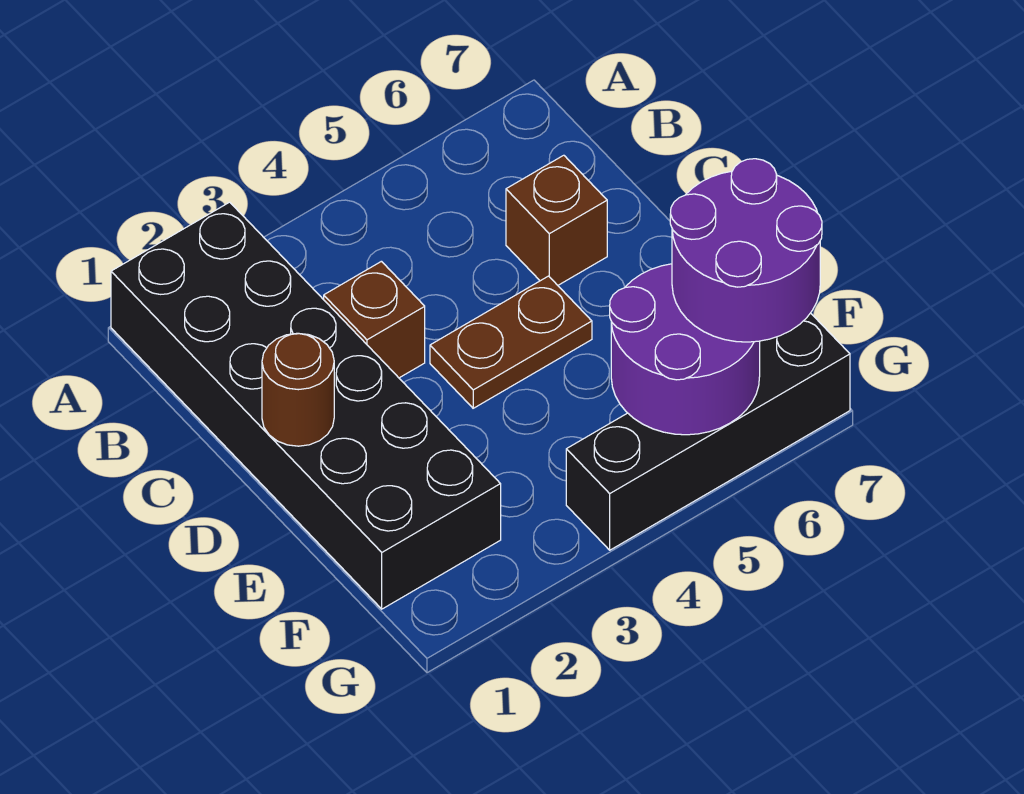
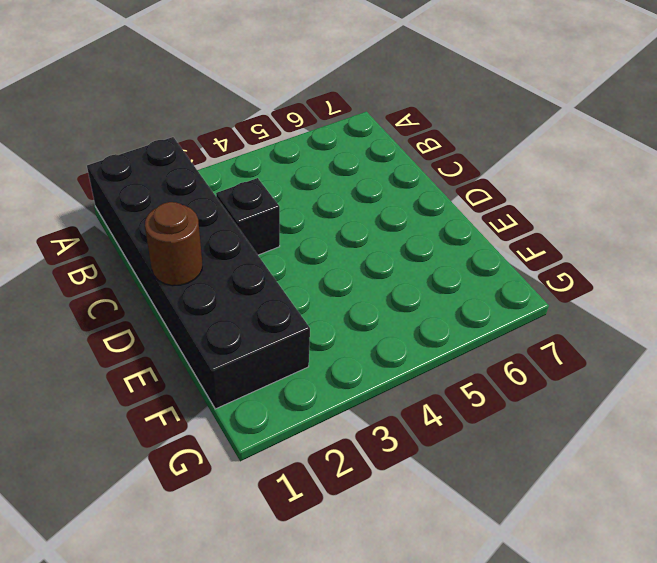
black 1x1 brick [216,178,280,255] -> brown 1x1 brick [324,261,425,378]
none -> brown 1x1 brick [506,155,607,285]
none -> brown 1x2 plate [430,276,592,408]

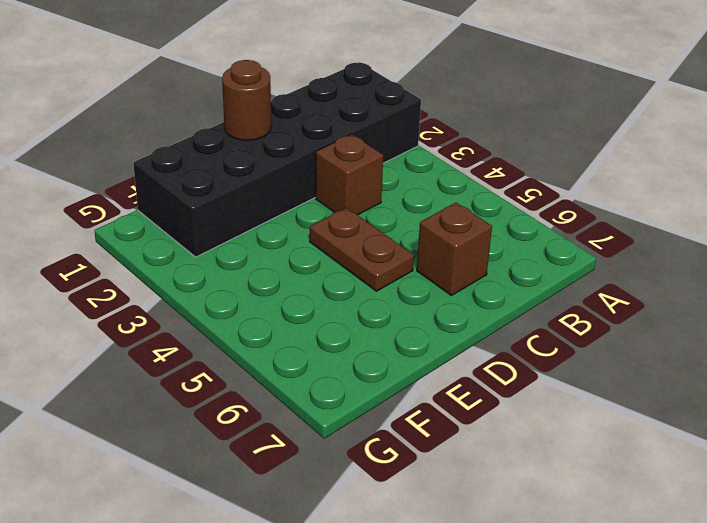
none -> black 1x4 brick [566,313,850,550]
none -> purple 2x2 round brick [610,264,760,435]

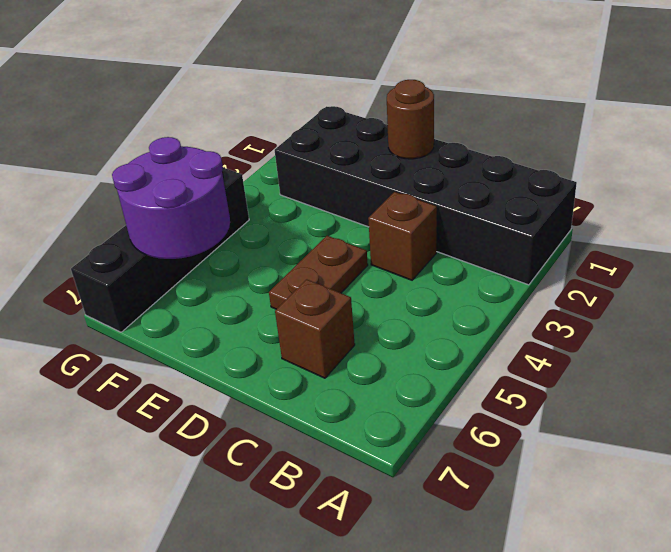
none -> purple 2x2 round brick [670,159,822,342]

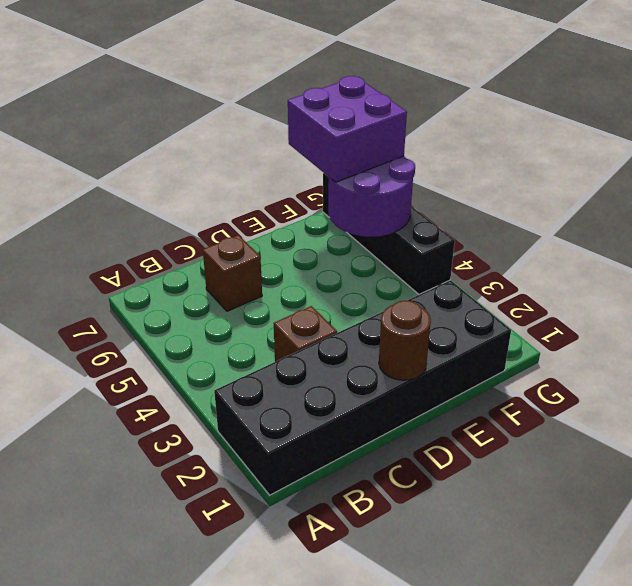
purple 2x2 brick [288,76,407,182] -> purple 2x2 round brick [670,159,822,342]
none -> brown 1x2 plate [430,276,592,408]

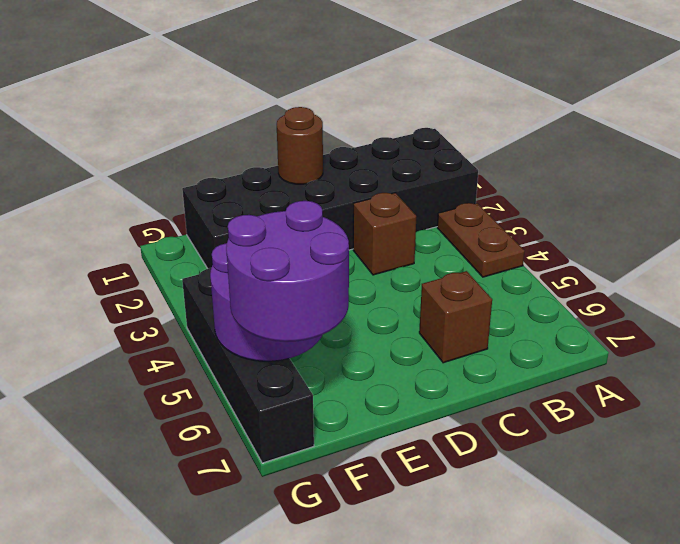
brown 1x2 plate [437,203,525,277] -> brown 1x2 plate moved to [430,276,592,408]

